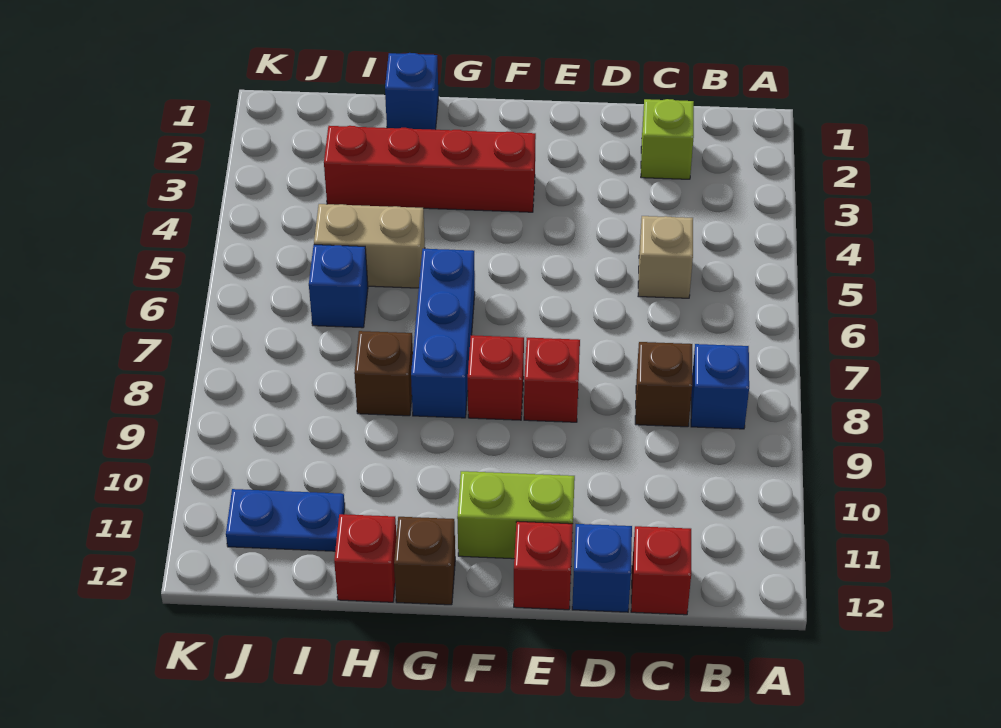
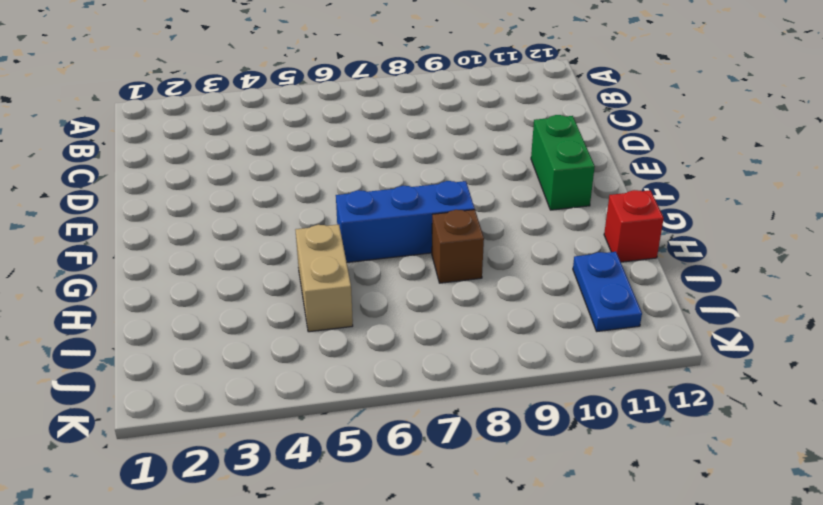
green 1x2 brick [531,115,595,210] -> lime 1x2 brick [457,471,575,559]
none -> blue 1x1 brick [691,344,749,429]
none -> lime 1x1 brick [641,99,694,179]
none -> tan 1x1 brick [638,216,693,298]

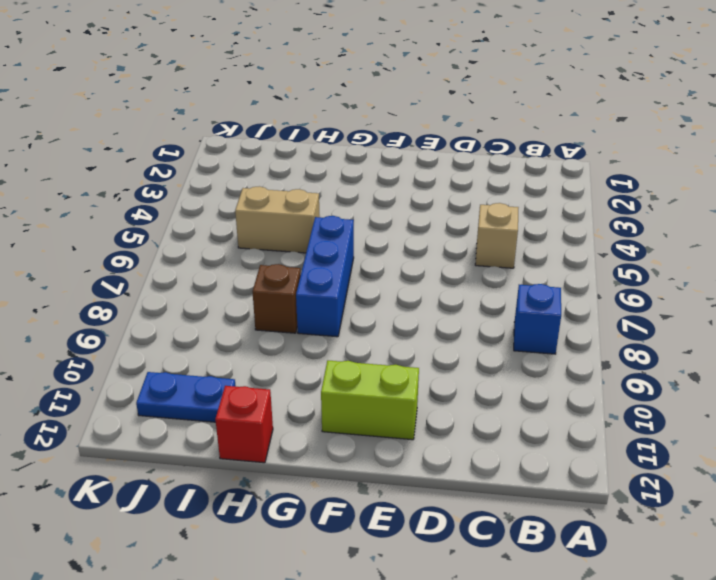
none -> lime 1x1 brick [641,99,694,179]
none -> brown 1x1 brick [635,342,692,427]
none -> red 1x1 brick [631,526,691,615]

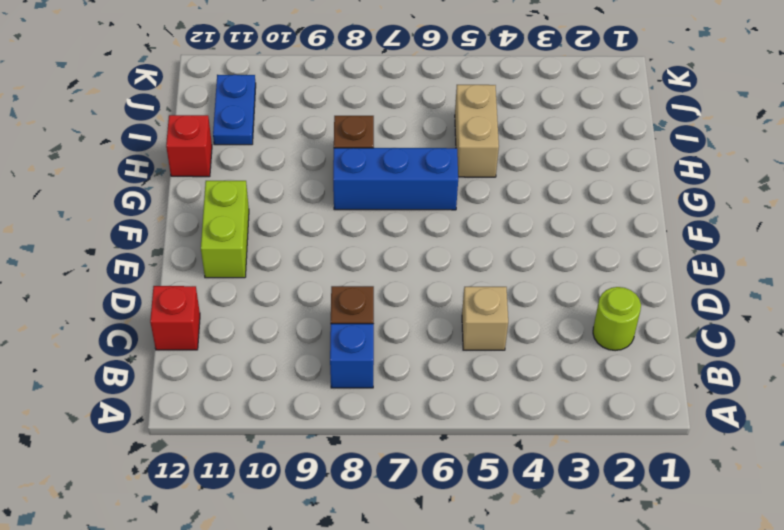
lime 1x1 round brick [593,287,641,351] -> lime 1x1 brick [641,99,694,179]
none -> blue 1x1 brick [572,524,632,612]
none -> red 1x1 brick [524,338,580,422]
none -> red 1x1 brick [514,521,573,610]

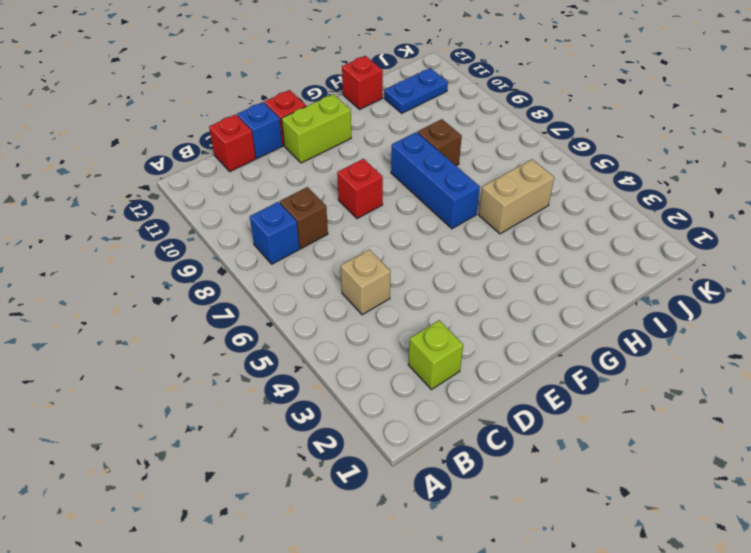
none -> red 1x4 brick [324,126,536,212]
none -> red 1x1 brick [468,335,524,420]
none -> brown 1x1 brick [394,517,455,605]

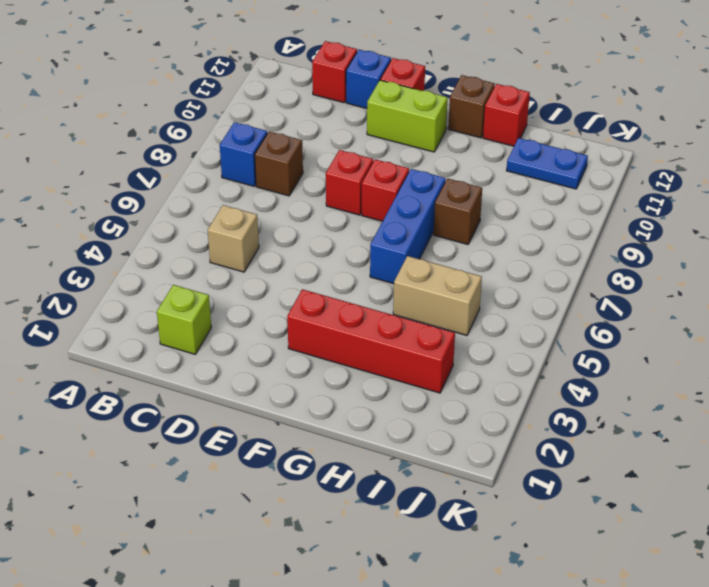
none -> blue 1x1 brick [385,53,438,130]
none -> blue 1x1 brick [309,245,368,328]

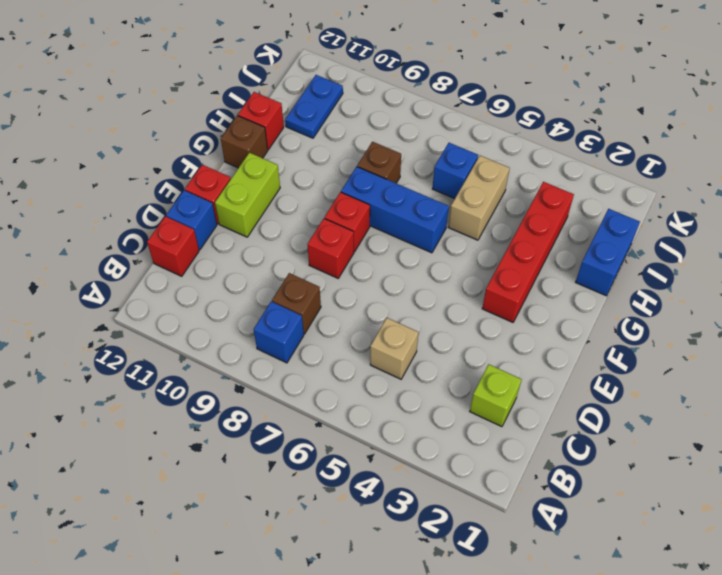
blue 1x2 brick [576,209,640,296] -> blue 1x1 brick [385,53,438,130]

